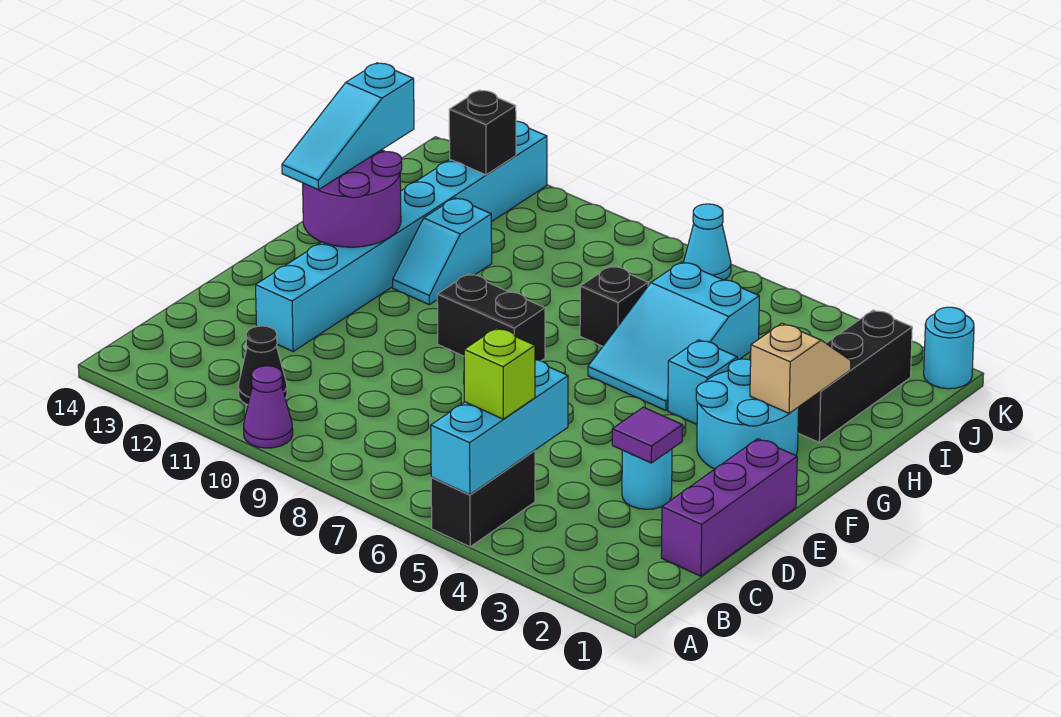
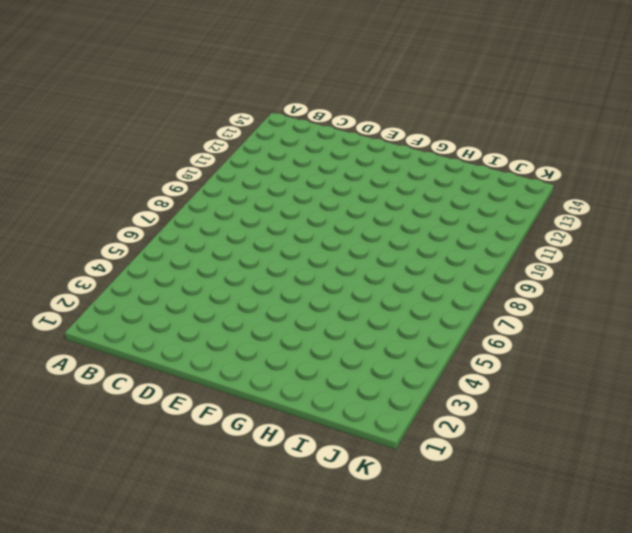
none -> black 1x2 brick [431,450,535,547]
none -> purple 1x1 cone [244,366,293,448]
none -> black 1x1 cone [238,326,287,405]

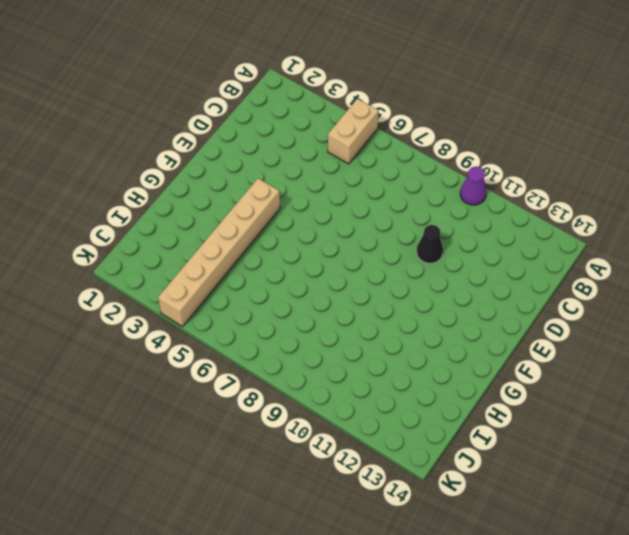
tan 1x2 brick [328,99,379,164] -> black 1x2 brick [431,450,535,547]
black 1x1 cone [417,225,443,263] -> black 1x1 cone moved to [238,326,287,405]
tan 1x6 brick [158,179,280,327] -> cyan 1x1 brick [668,340,737,424]
none -> purple 1x3 brick [661,439,797,576]
none -> cyan 1x1 round brick [622,449,672,509]
none -> cyan 1x8 brick [256,121,547,351]

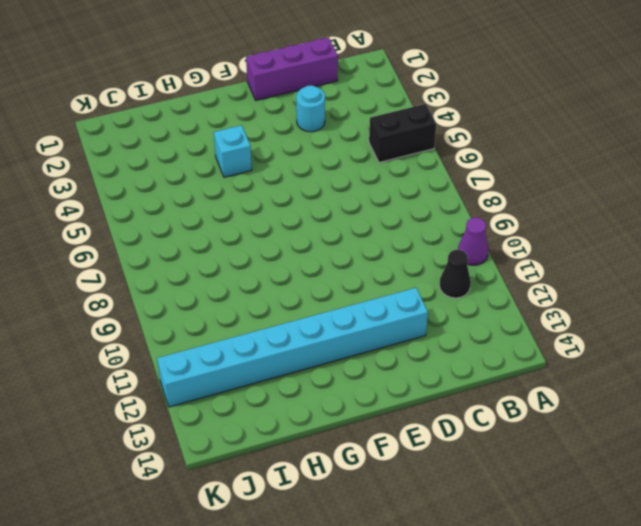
none -> cyan 2x2 round brick [696,359,799,469]
none -> black 1x2 brick [437,274,545,361]
none -> cyan 2x3 slope [588,262,759,410]

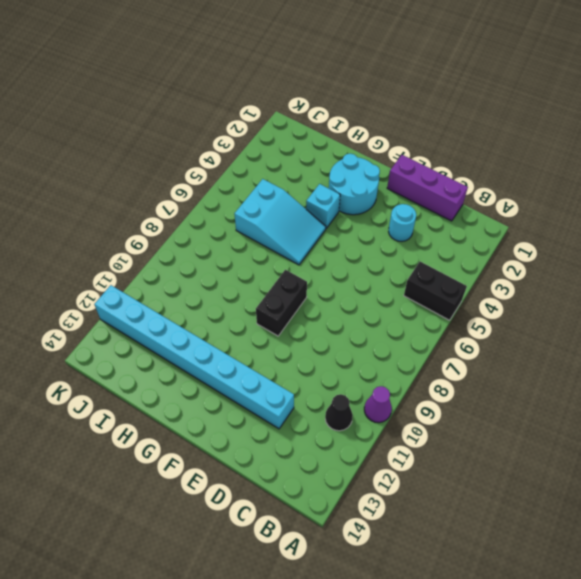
none -> cyan 1x2 slope [393,198,492,305]
none -> black 1x3 brick [798,310,912,442]
none -> black 1x1 brick [580,266,648,346]

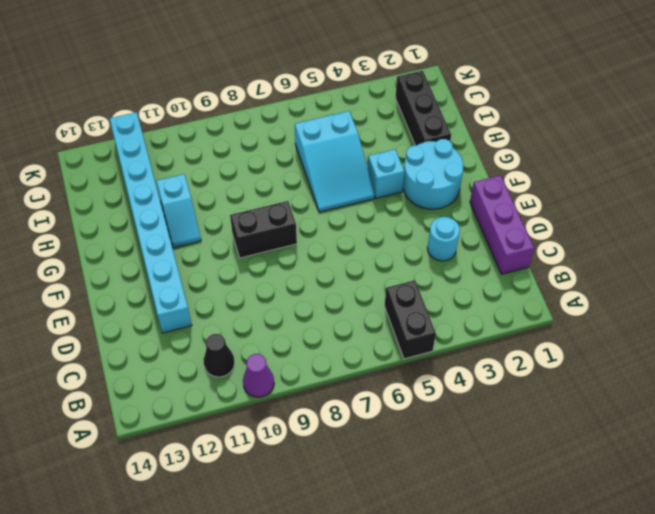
none -> black 1x1 brick [580,266,648,346]
none -> cyan 1x1 round brick [924,307,974,389]
none -> cyan 1x1 cone [684,204,731,280]

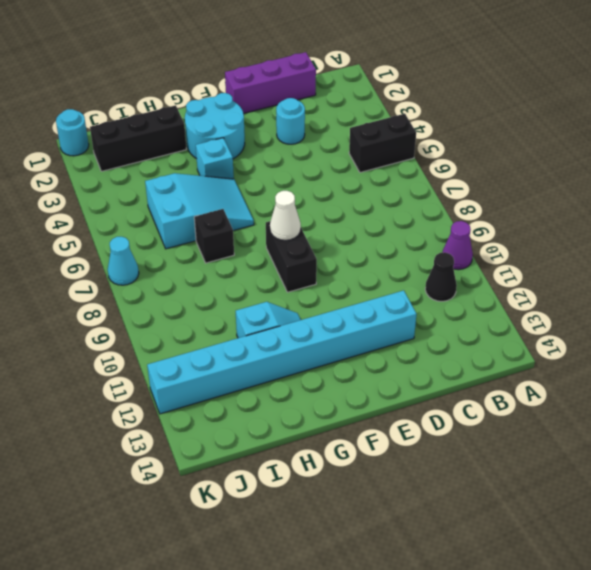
white 1x1 cone [270,191,301,240] -> none
none -> cyan 1x3 brick [431,360,568,495]
none -> purple 1x1 tile [612,407,683,463]
none -> purple 2x2 round brick [303,150,402,247]

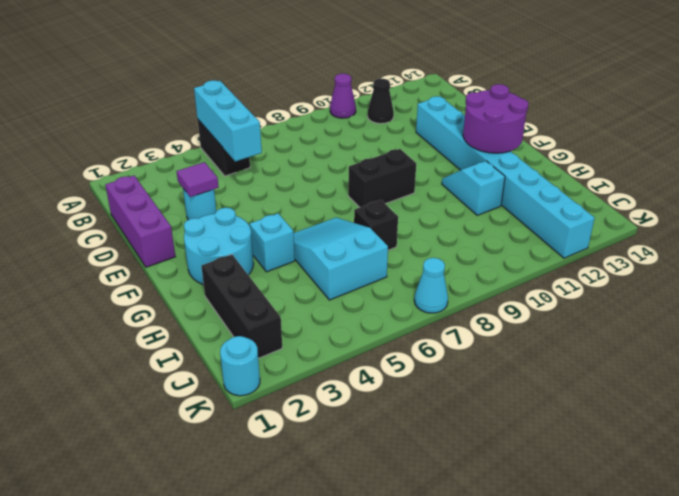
none -> tan 1x2 slope [750,323,851,413]
none -> black 1x1 brick [449,90,516,175]
none -> lime 1x1 brick [464,328,535,419]

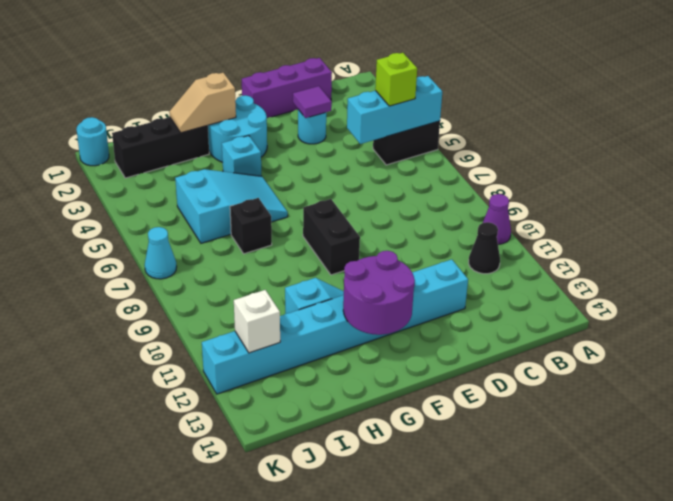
white 1x1 brick [234,290,280,353] -> black 1x1 brick [449,90,516,175]
none -> cyan 1x3 slope [282,63,414,190]

